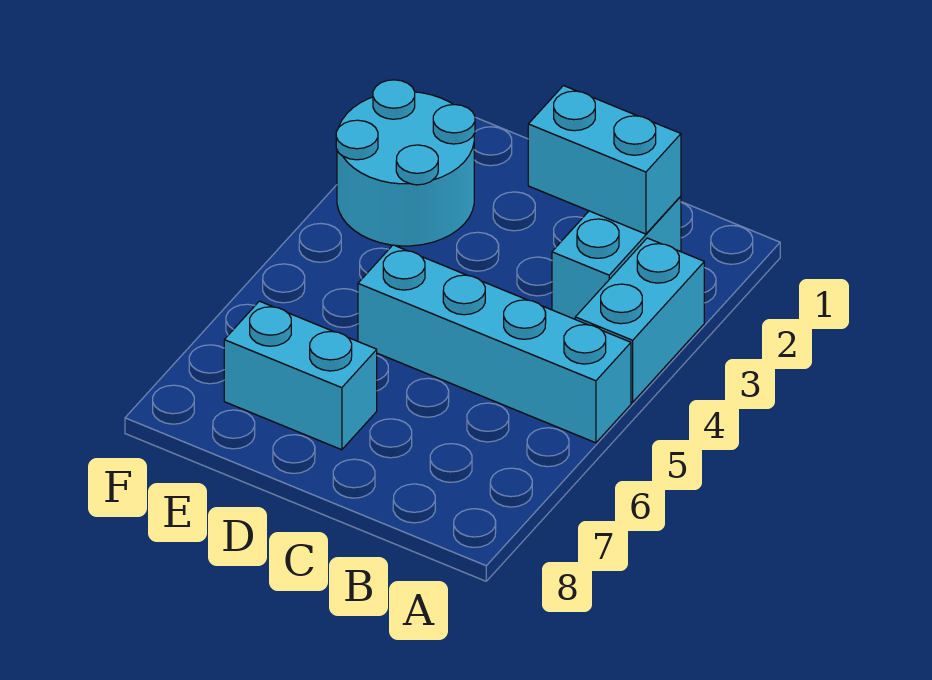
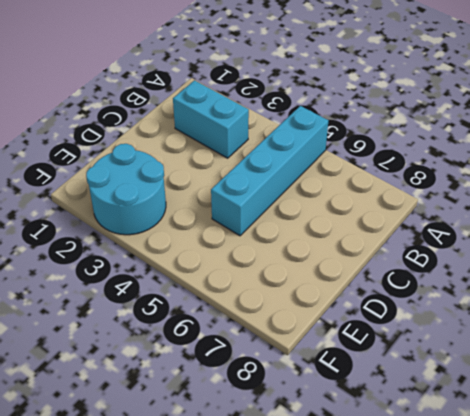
none -> cyan 1x2 brick [575,238,704,402]
none -> cyan 1x2 brick [224,301,377,450]

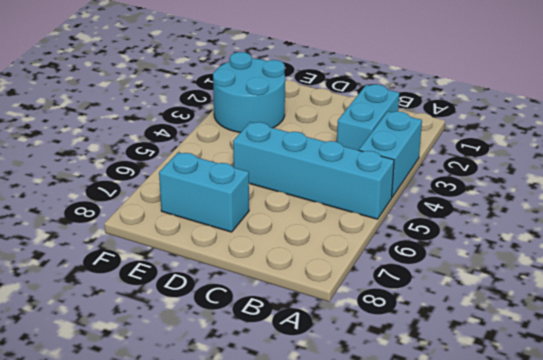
none -> cyan 1x2 brick [528,86,681,234]

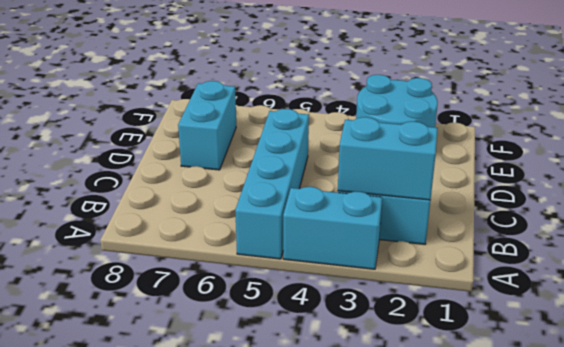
cyan 1x2 brick [338,117,438,200] -> cyan 1x2 brick turned to [528,86,681,234]

